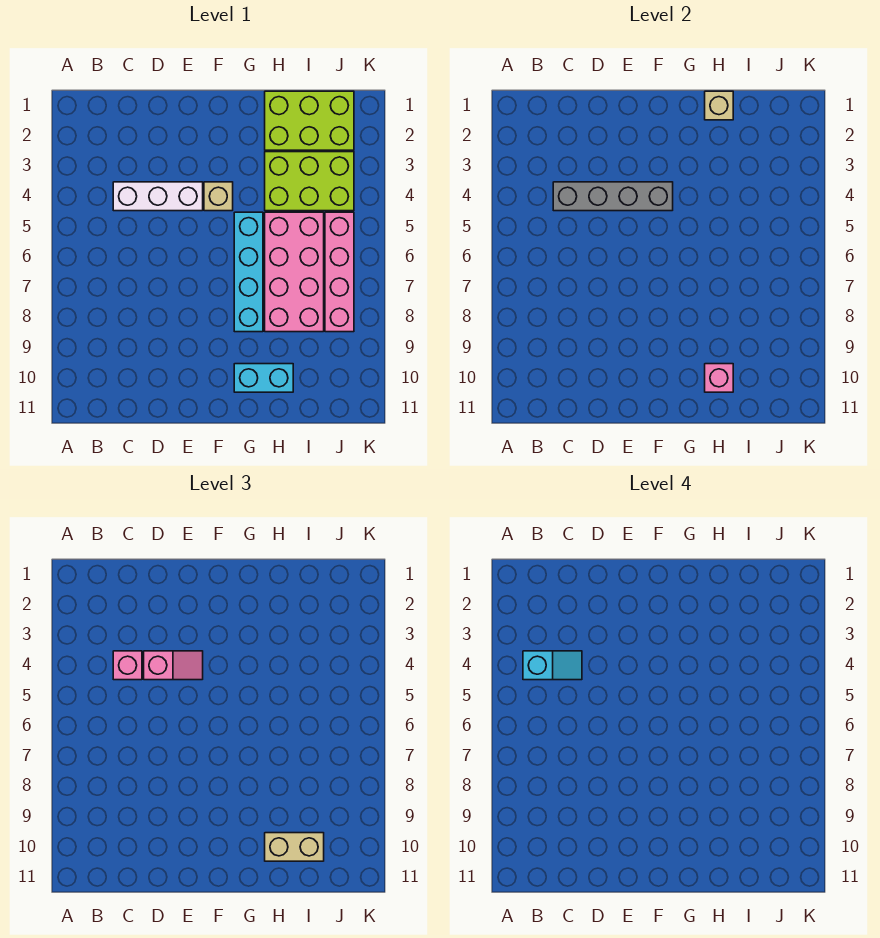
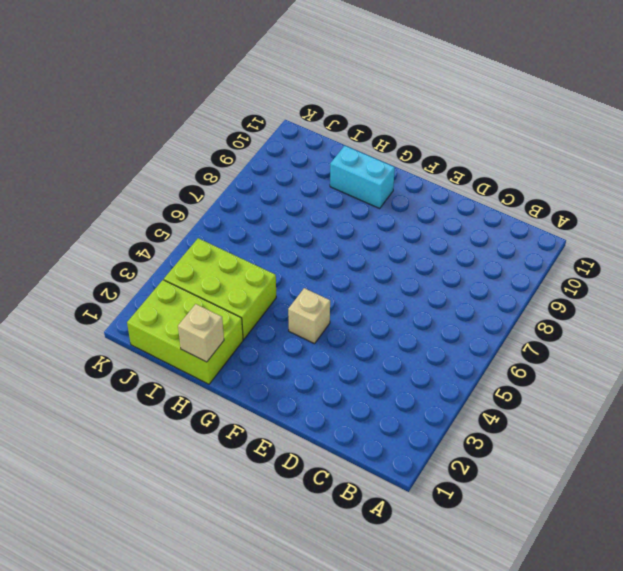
none -> white 1x3 brick [113,182,203,211]
none -> cyan 1x4 brick [234,212,263,332]
none -> pink 2x4 brick [265,212,324,332]

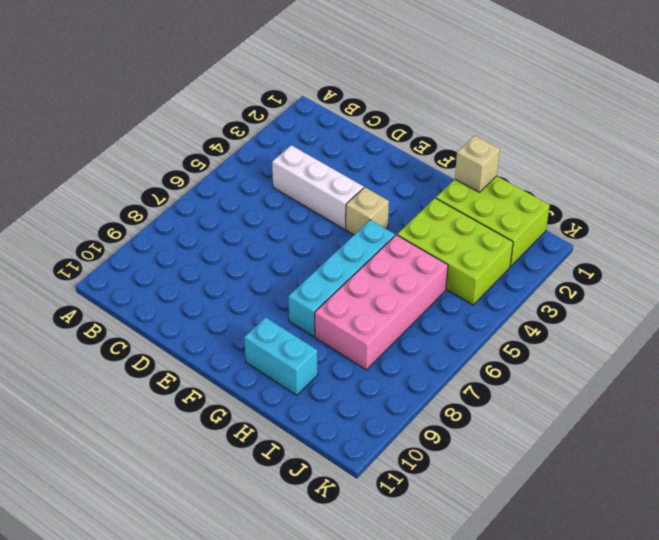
none -> pink 1x4 brick [325,212,354,332]
none -> grey 1x4 brick [553,182,673,211]
none -> pink 1x1 brick [705,364,733,392]

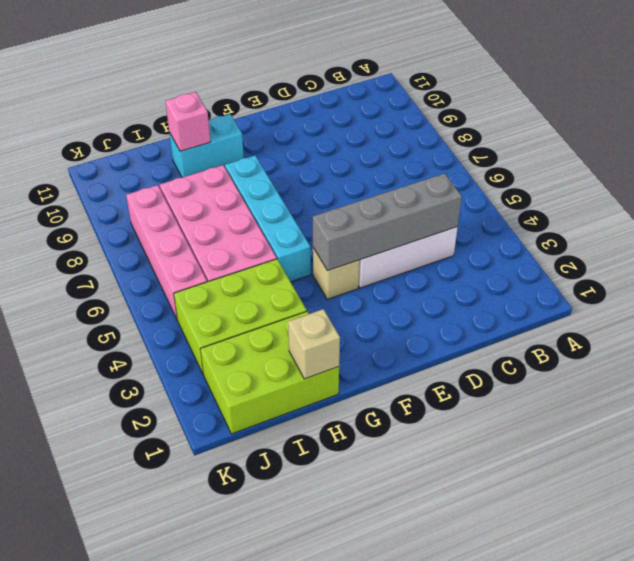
none -> pink 1x1 brick [113,651,142,680]
none -> pink 1x2 slope [144,651,203,680]
none -> tan 1x2 brick [265,833,324,861]

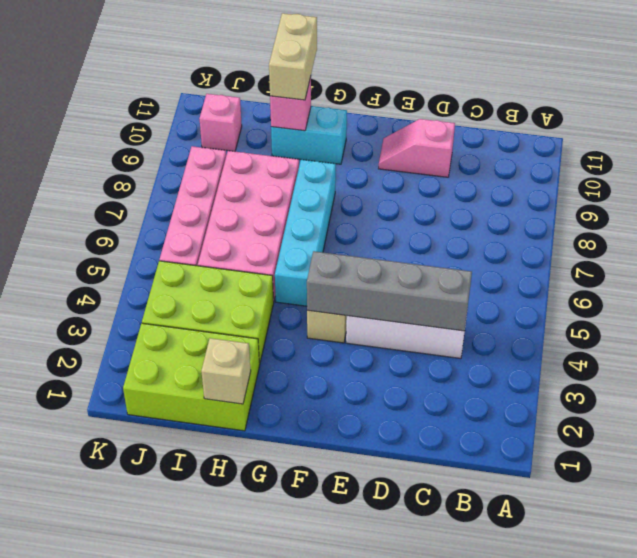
pink 1x2 slope [379,119,455,177] -> pink 1x2 slope moved to [144,651,203,680]
tan 1x2 brick [269,13,317,100] -> tan 1x2 brick turned to [265,833,324,861]
pink 1x1 brick [199,94,242,151] -> pink 1x1 brick moved to [113,651,142,680]
none -> cyan 1x2 slope [523,651,582,680]

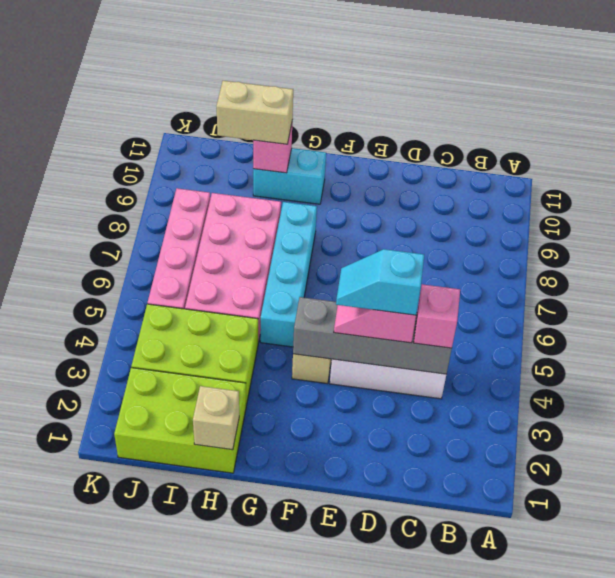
cyan 1x2 slope [336,249,424,315] -> cyan 1x2 slope moved to [523,651,582,680]

